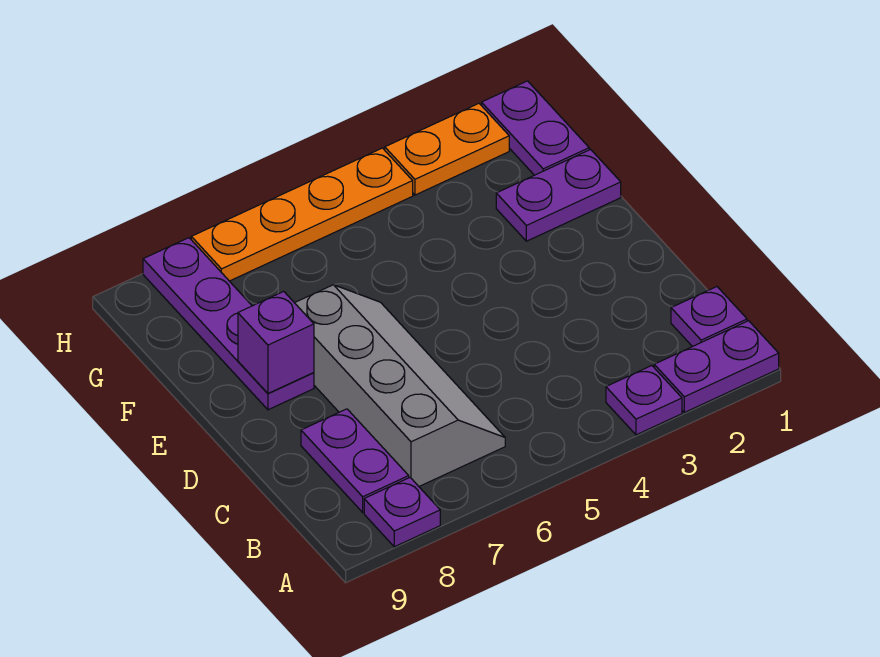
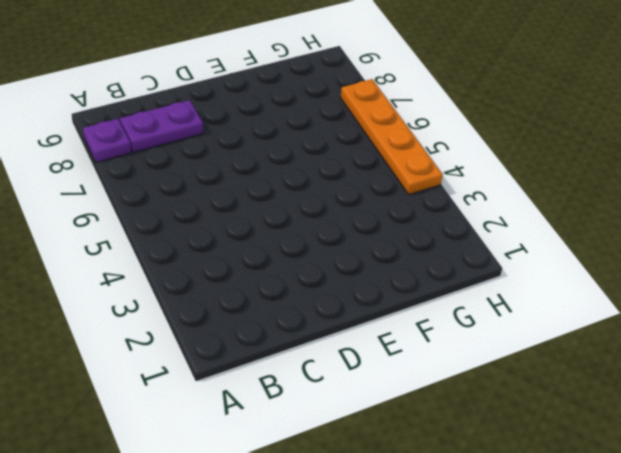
none -> purple 1x2 plate [654,321,779,412]
none -> purple 1x1 plate [606,366,682,435]
none -> purple 1x1 plate [671,287,747,347]

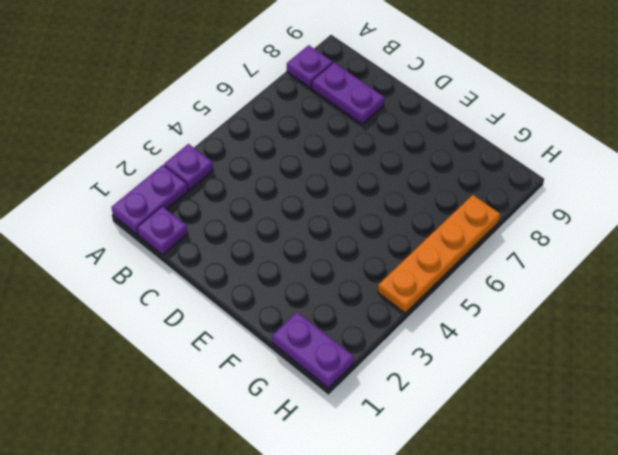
none -> grey 2x4 slope [295,285,505,486]
none -> purple 1x4 plate [143,238,314,410]
none -> purple 1x2 plate [496,149,621,241]

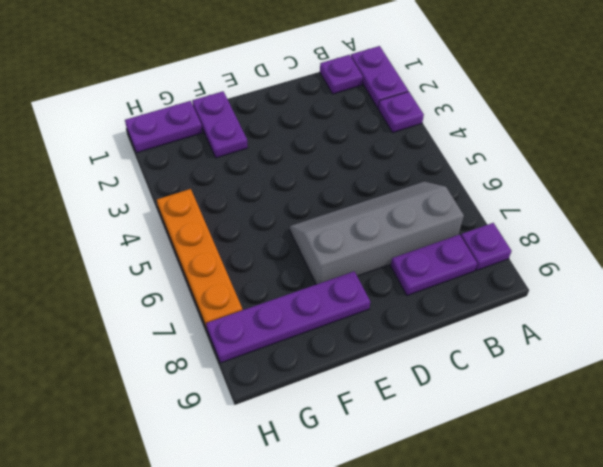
none -> orange 1x2 plate [385,104,509,195]
none -> purple 1x1 brick [238,291,314,393]

